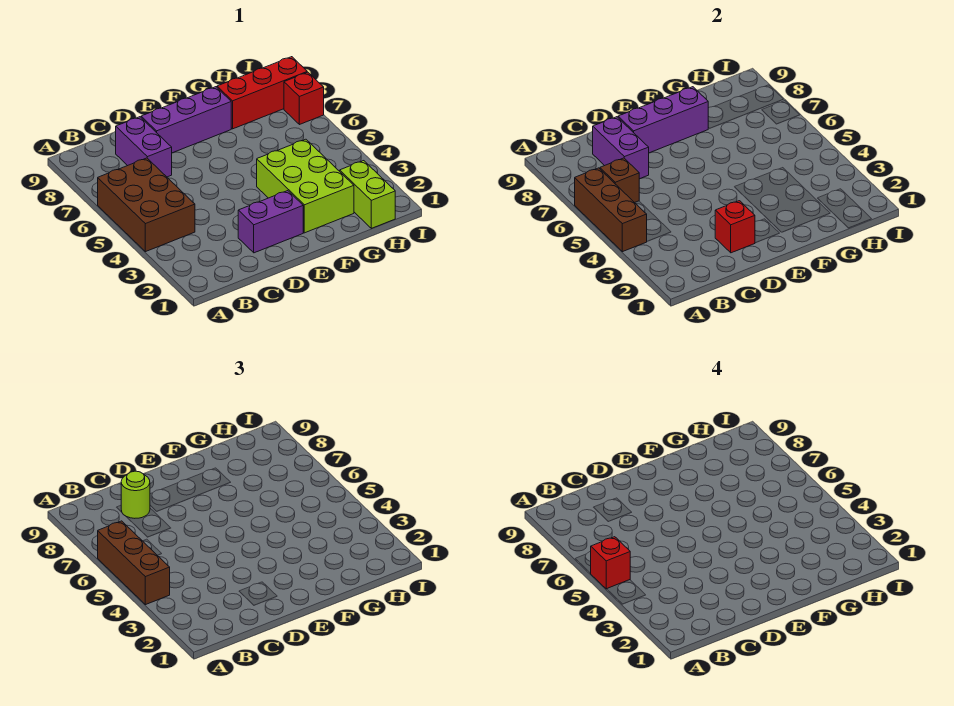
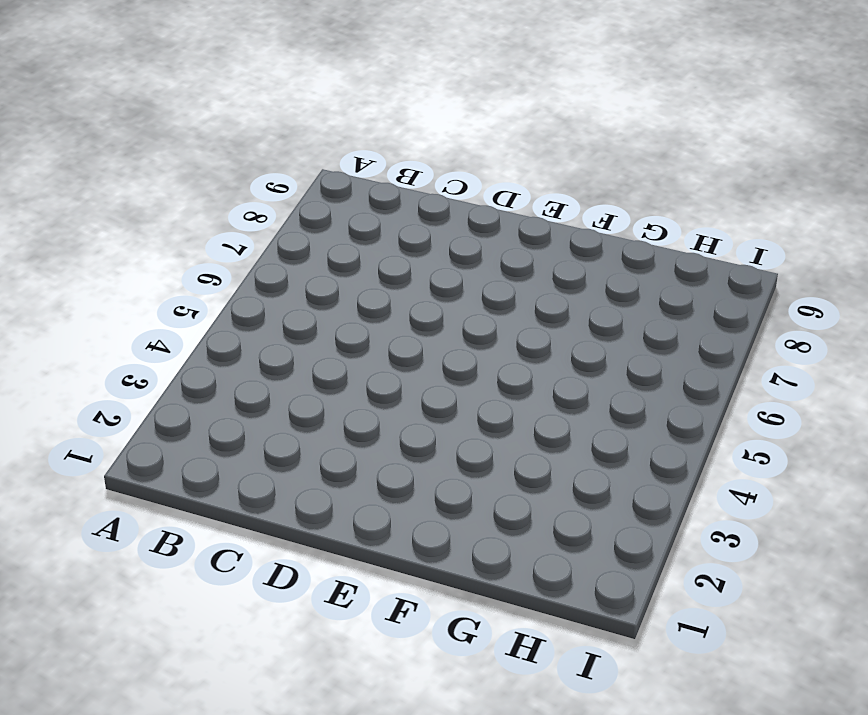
none -> brown 2x3 brick [98,158,195,252]
none -> purple 1x2 brick [116,117,172,177]
none -> purple 1x2 brick [238,191,303,253]

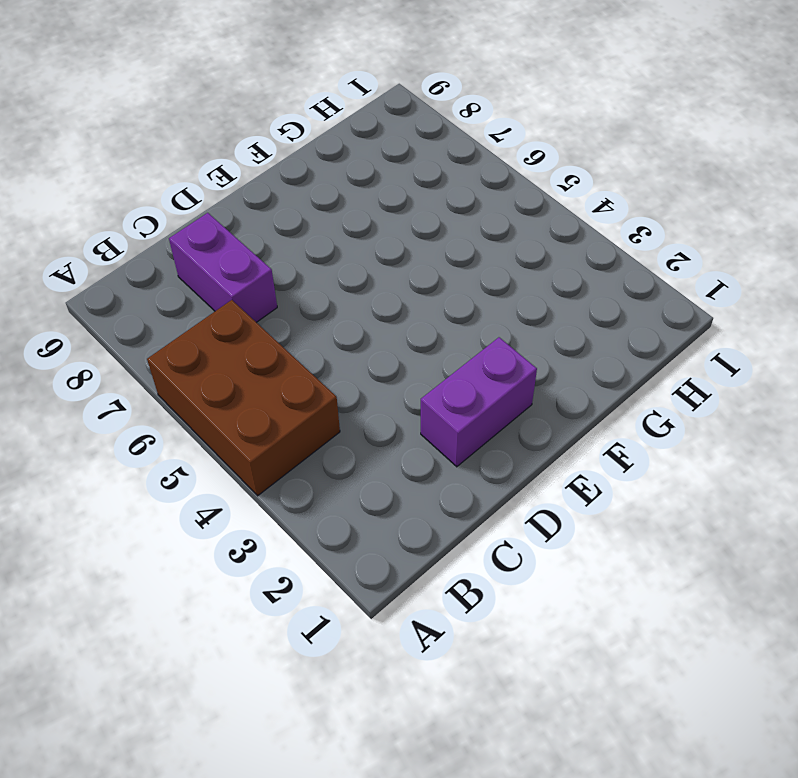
none -> purple 1x3 brick [141,87,231,153]
none -> lime 2x3 brick [257,139,354,233]
none -> red 1x3 brick [217,57,307,129]

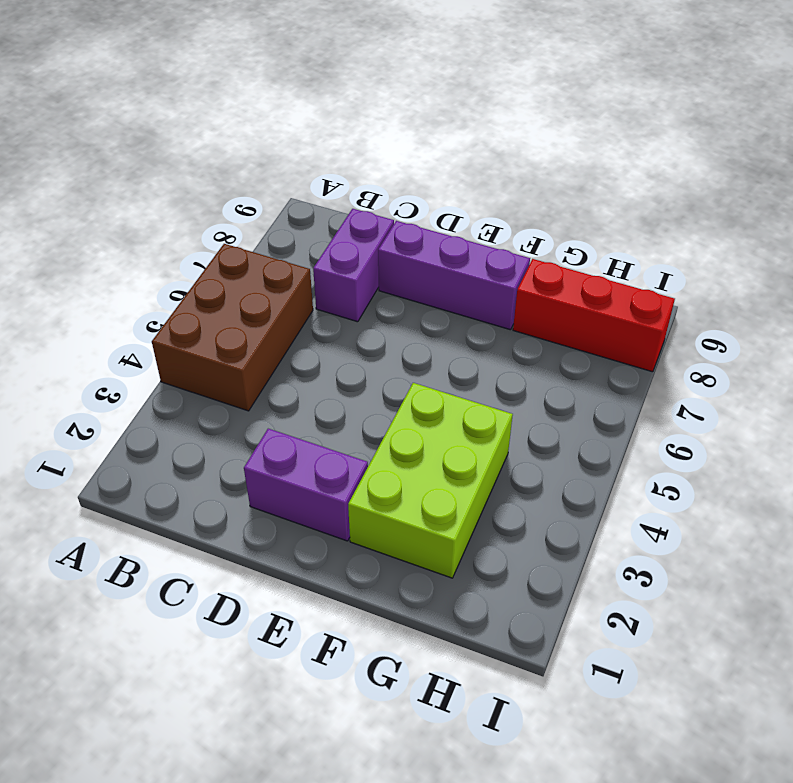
none -> lime 1x2 brick [340,161,395,228]
none -> red 1x1 brick [284,72,324,125]
none -> brown 1x3 brick [575,168,647,252]

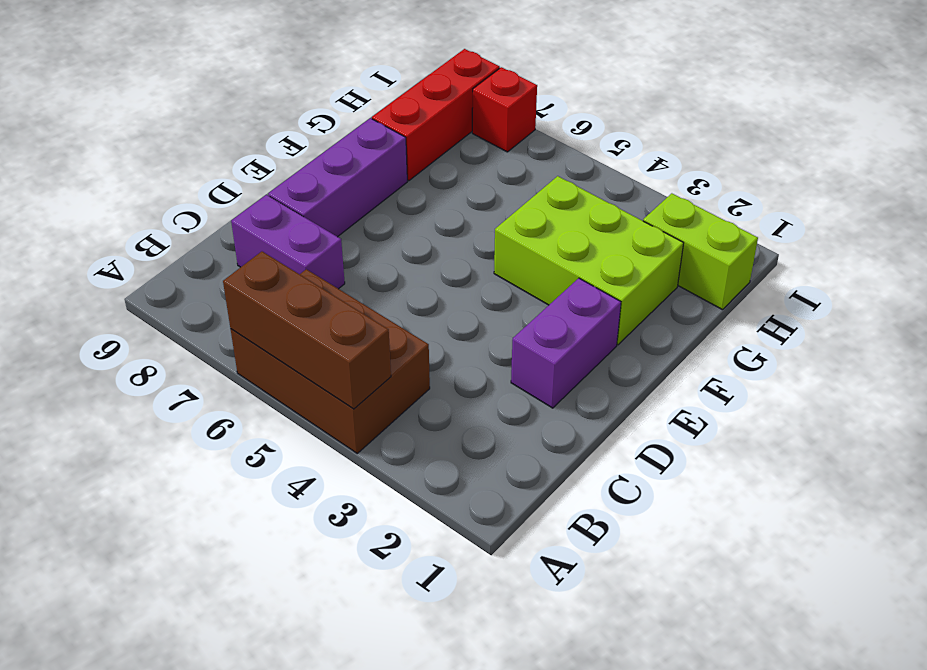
none -> brown 1x1 brick [600,158,639,203]
none -> purple 1x2 brick [593,117,649,179]
none -> red 1x1 brick [715,201,755,253]

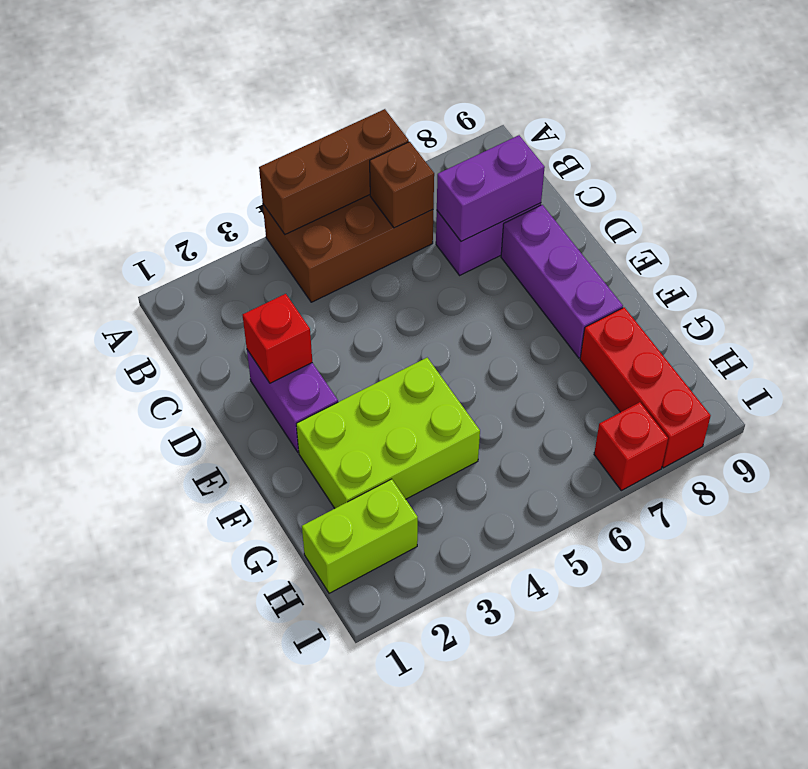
none -> purple 1x3 brick [618,87,708,153]
none -> brown 1x3 brick [98,521,170,605]
none -> lime 1x1 round brick [121,471,150,518]

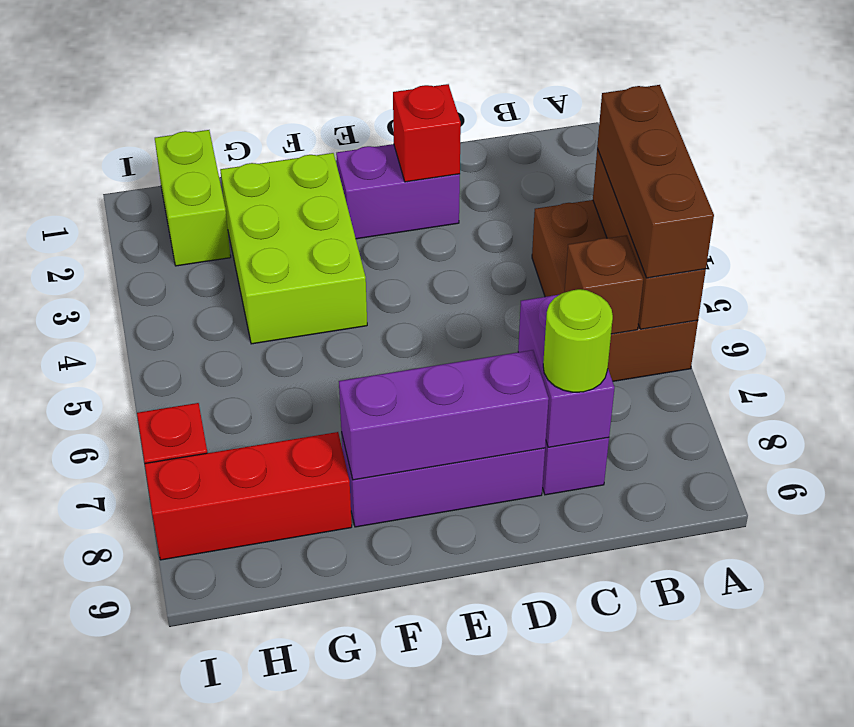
none -> red 1x1 brick [591,537,630,589]

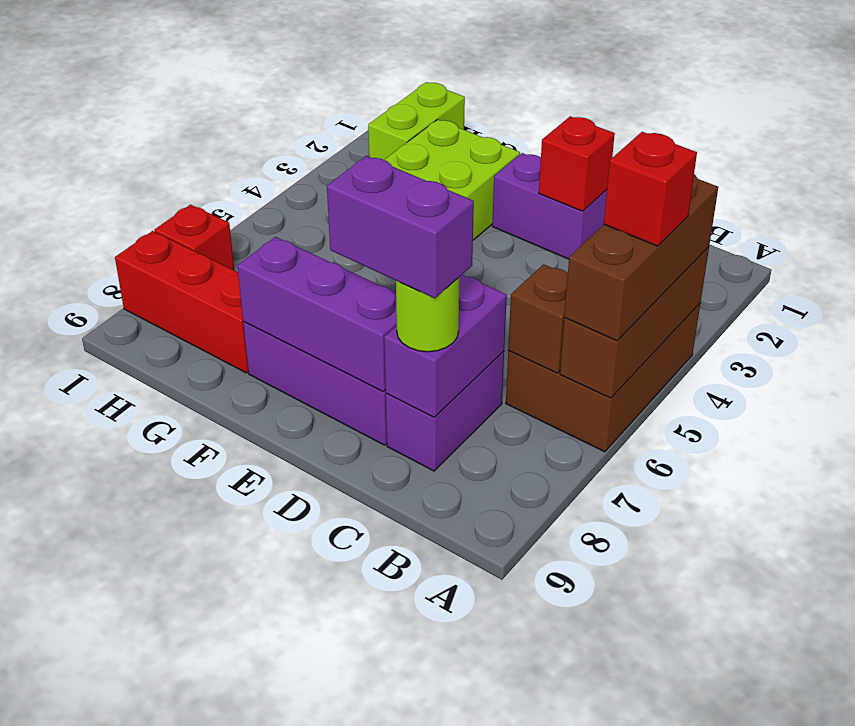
purple 1x2 brick [327,156,474,298] -> none

